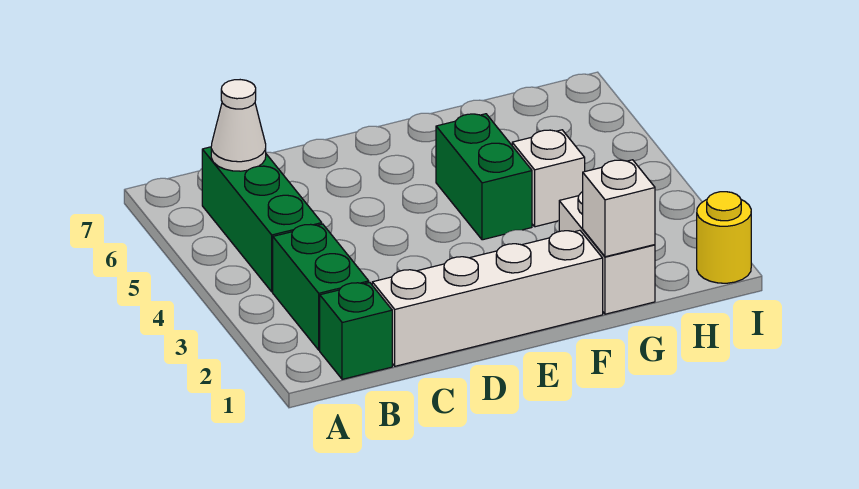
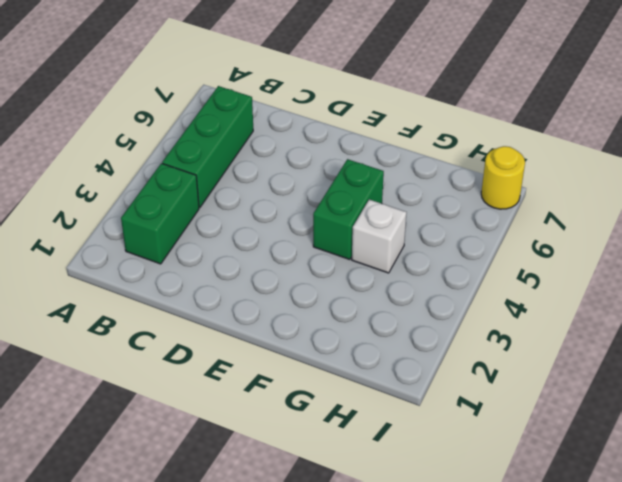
yellow 1x1 round brick [481,146,525,209] -> yellow 1x1 round brick moved to [697,192,751,283]
none -> green 1x1 brick [320,282,392,379]
none -> white 1x4 brick [372,230,603,366]

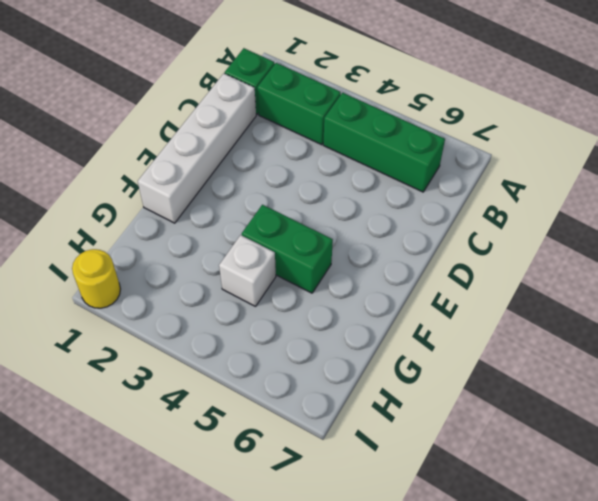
none -> white 1x2 brick [559,192,655,314]
none -> white 1x1 cone [211,80,266,171]

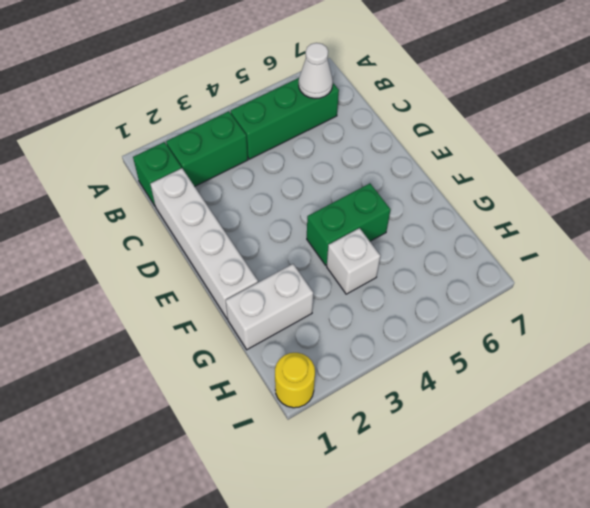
none -> white 1x1 brick [583,160,655,257]

